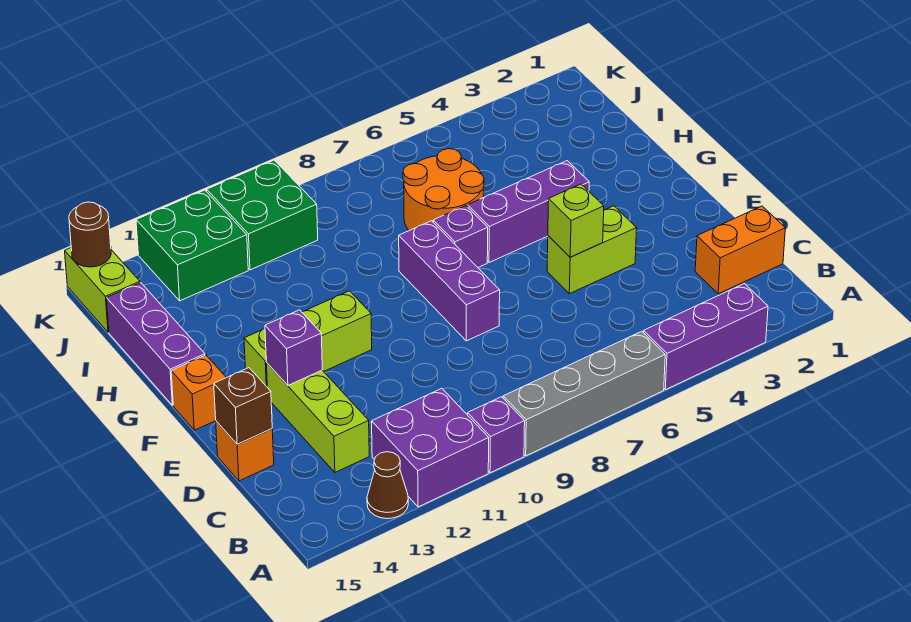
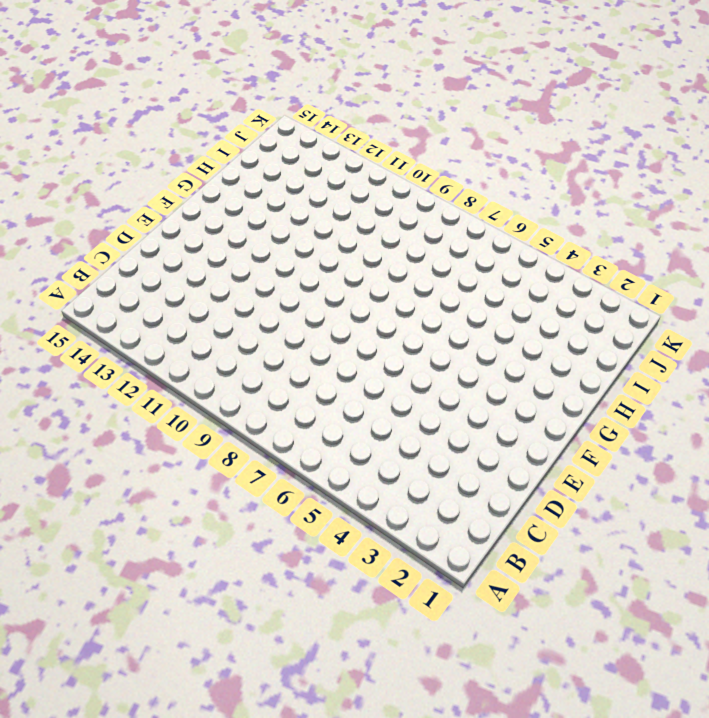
none -> purple 1x3 brick [644,284,768,390]
none -> grey 1x4 brick [503,331,665,456]
none -> purple 1x1 brick [467,397,525,473]

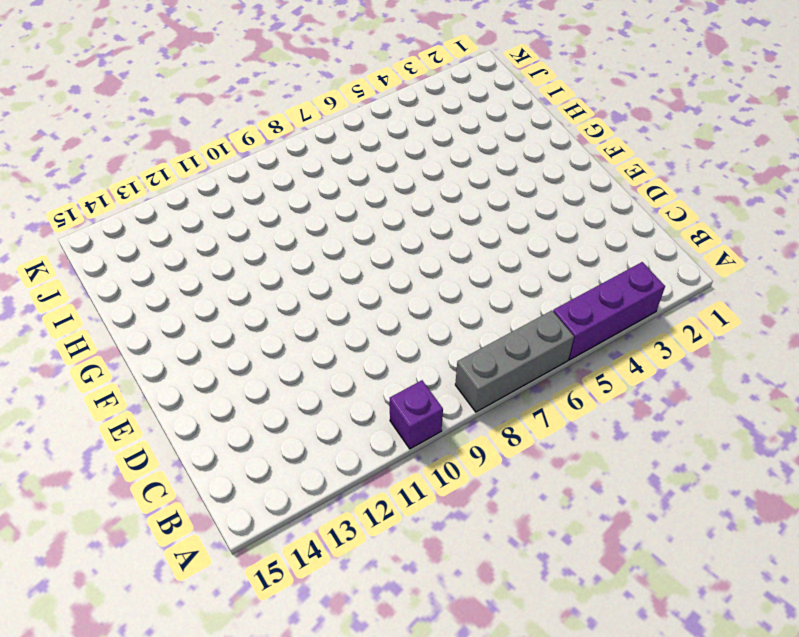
grey 1x3 brick [455,311,574,412] -> grey 1x4 brick [503,331,665,456]
none -> purple 2x2 brick [372,388,489,507]
none -> brown 1x1 cone [367,452,408,519]
none -> orange 1x2 brick [695,206,785,294]

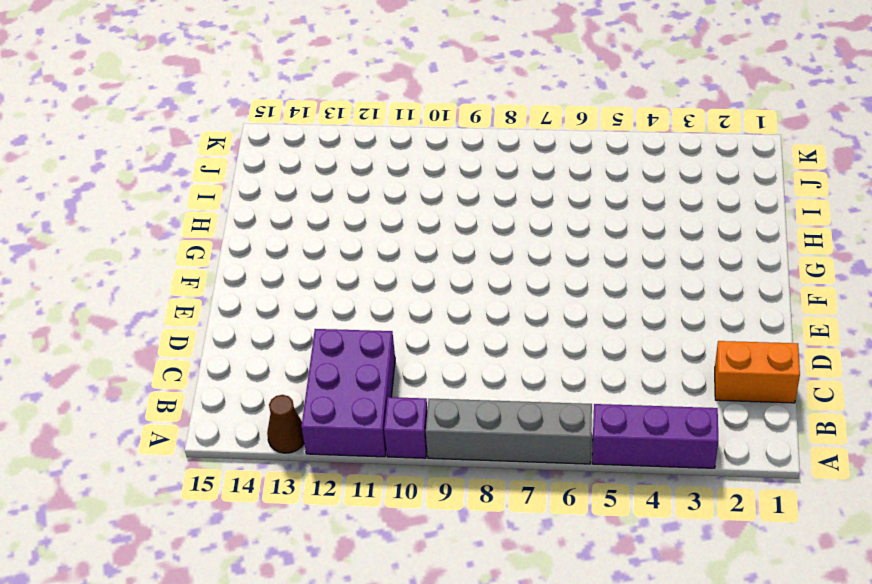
purple 2x3 brick [301,329,395,457] -> purple 2x2 brick [372,388,489,507]
none -> lime 1x3 brick [266,363,369,472]
none -> orange 1x1 brick [216,421,274,481]
none -> lime 1x2 brick [547,206,637,294]

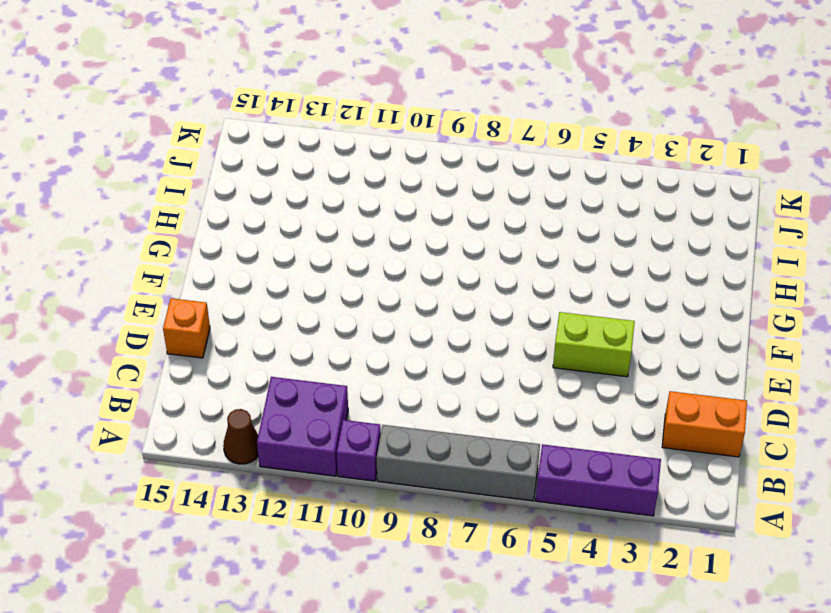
none -> lime 1x3 brick [266,363,369,472]
none -> purple 1x3 brick [399,221,500,341]
none -> lime 1x3 brick [244,291,372,387]

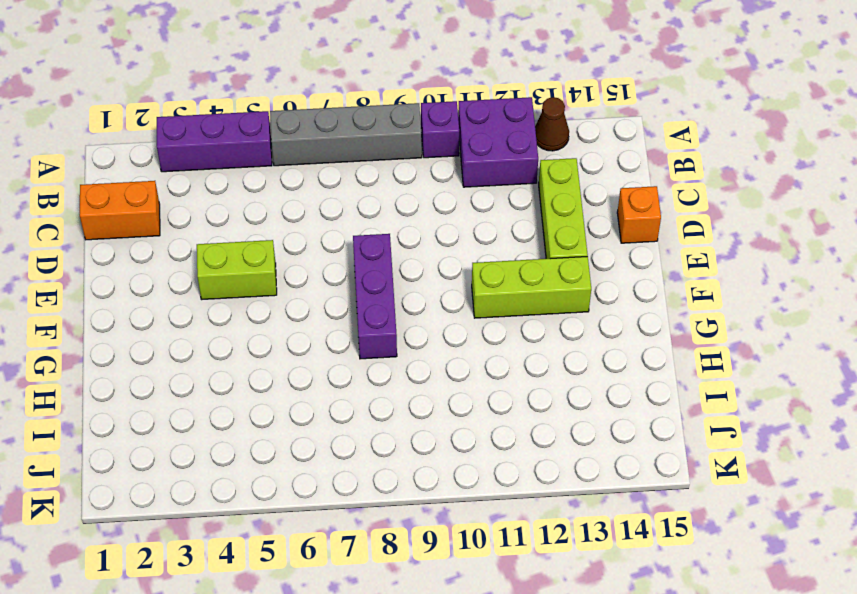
none -> orange 1x1 brick [171,355,226,430]
none -> purple 1x3 brick [468,161,589,263]
none -> purple 1x1 brick [433,206,488,267]

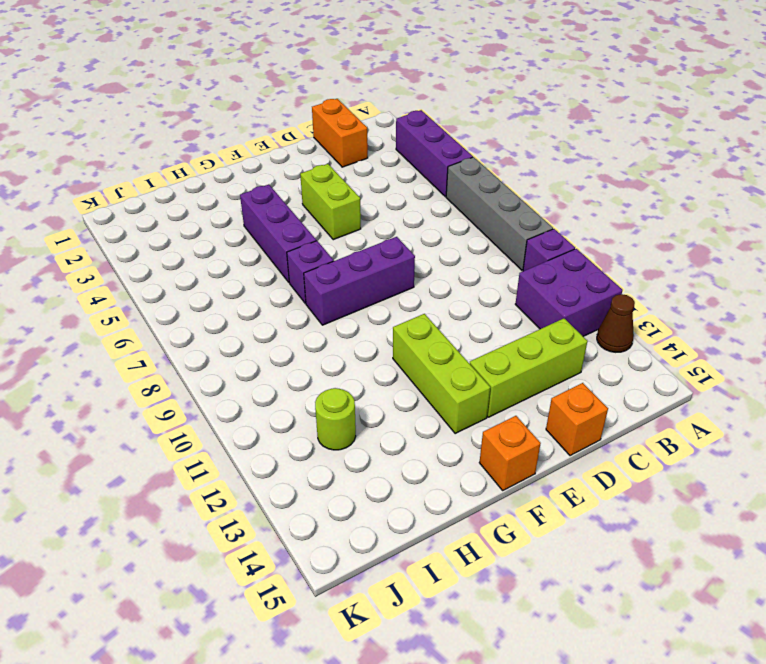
lime 1x1 round brick [315,388,356,450] -> none
none -> purple 1x3 brick [107,283,205,405]
none -> orange 2x2 round brick [403,149,484,231]
none -> green 2x2 brick [207,160,318,270]

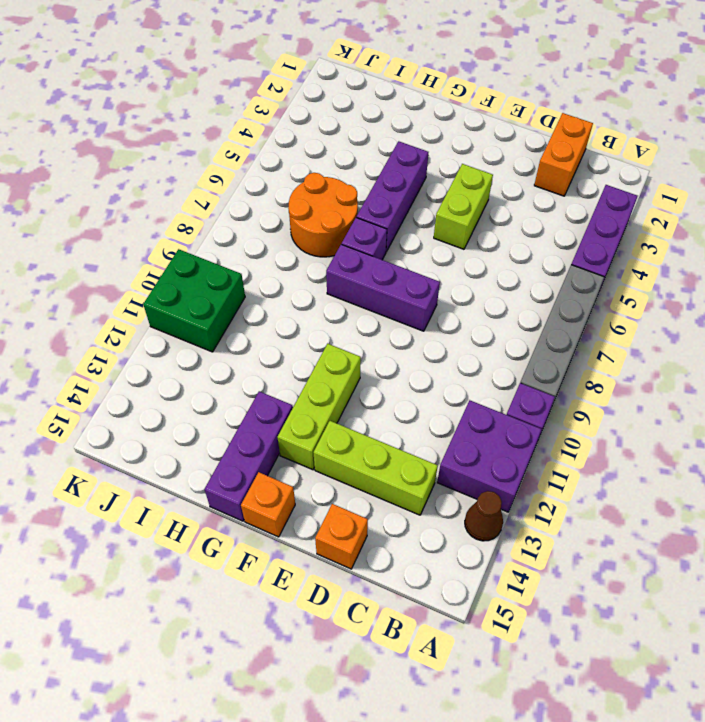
purple 1x3 brick [205,391,293,521] -> purple 1x3 brick turned to [107,283,205,405]
none -> green 2x2 brick [136,190,248,301]
none -> lime 1x2 brick [65,248,140,332]
none -> brown 1x1 brick [214,368,272,444]

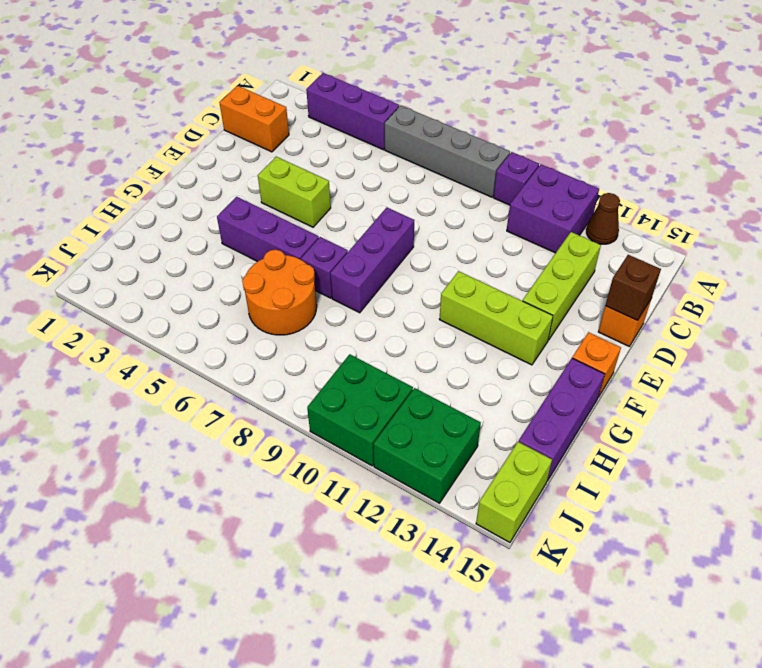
none -> lime 1x1 brick [548,184,604,257]
none -> purple 1x1 brick [265,310,322,385]
none -> brown 1x1 round brick [69,202,111,267]

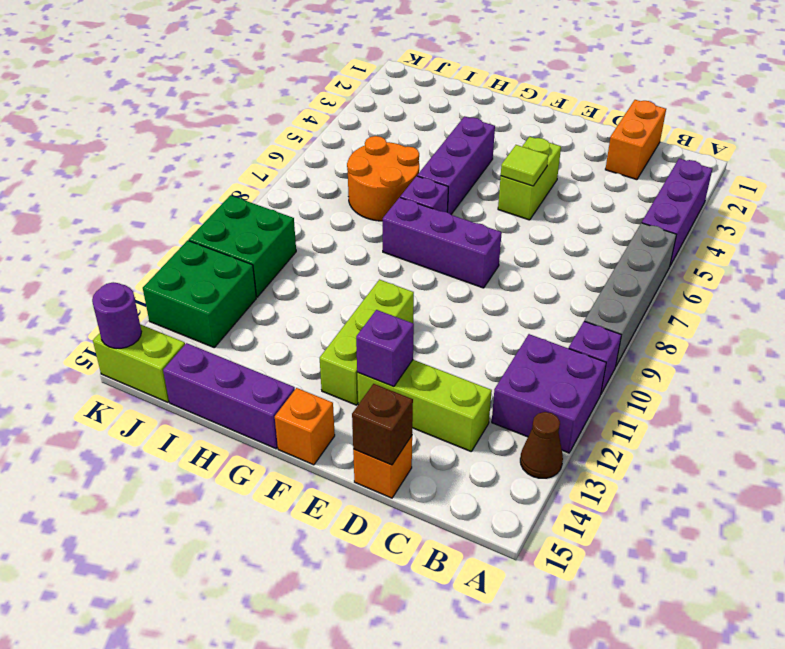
lime 1x1 tile [501,145,548,186] -> lime 1x1 brick [548,184,604,257]
purple 1x1 round brick [92,282,142,348] -> brown 1x1 round brick [69,202,111,267]

